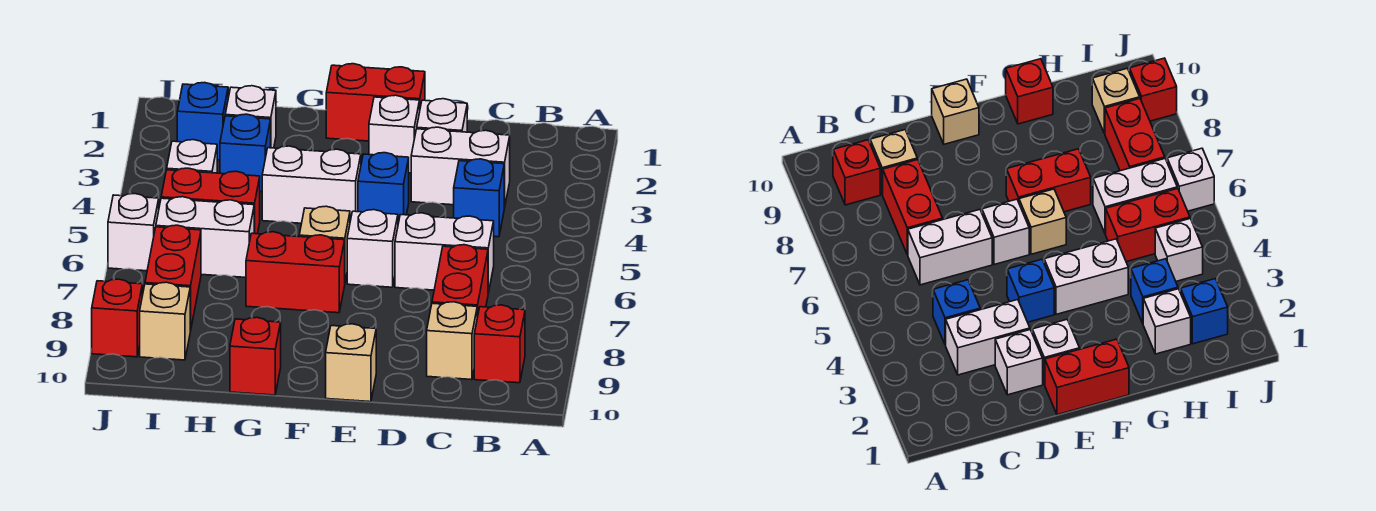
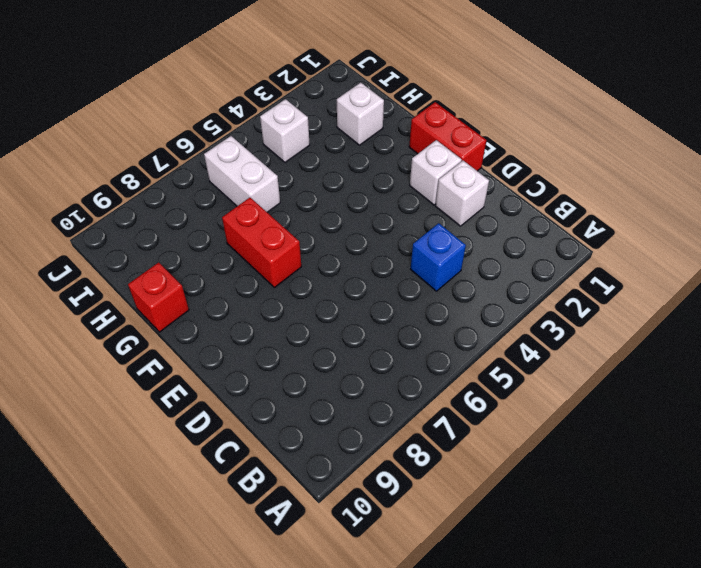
none -> red 1x1 brick [474,305,525,383]
none -> white 1x2 brick [411,127,510,208]
none -> white 1x2 brick [395,213,494,293]

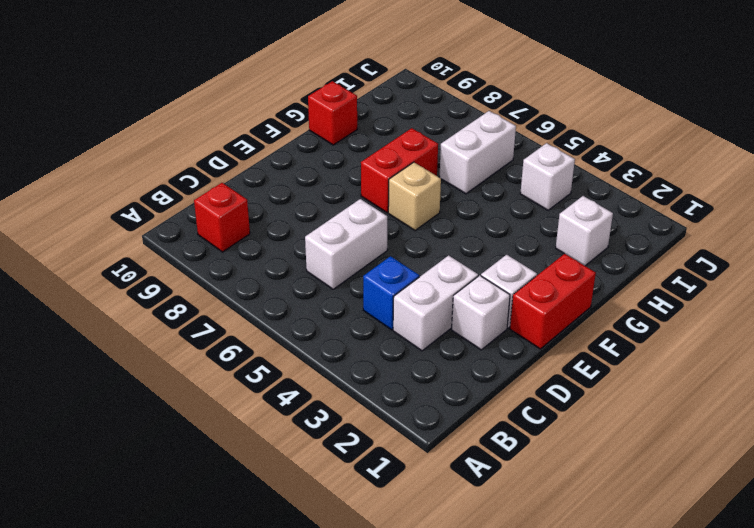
none -> red 1x2 brick [432,245,488,317]
none -> tan 1x1 brick [427,302,477,380]
none -> blue 1x1 brick [358,153,409,223]

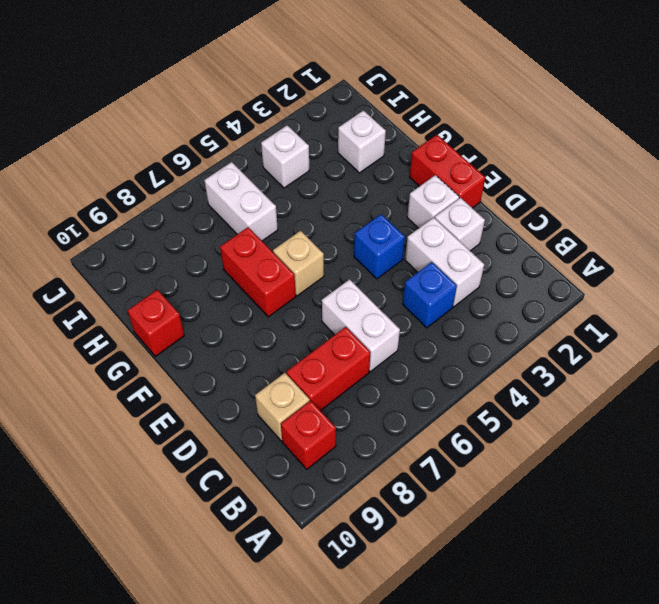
none -> white 1x1 brick [347,210,398,287]
none -> tan 1x1 brick [326,324,376,402]
none -> white 1x2 brick [262,146,361,223]

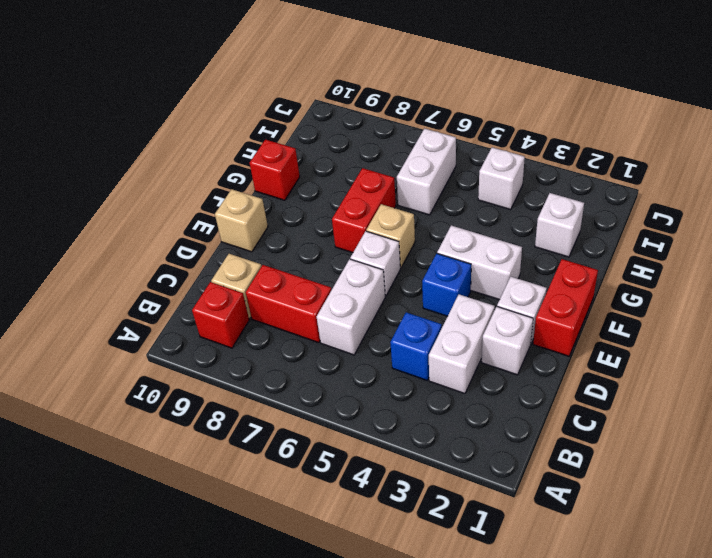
white 1x2 brick [437,225,522,300] -> white 1x2 brick turned to [262,146,361,223]
none -> blue 1x1 brick [220,114,271,192]
none -> red 1x2 brick [161,168,260,234]
none -> blue 1x1 brick [177,83,228,160]

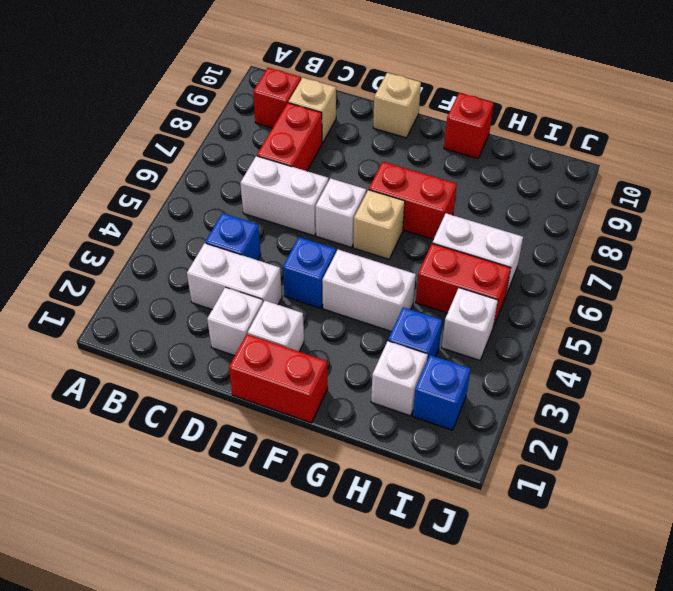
none -> red 1x2 brick [145,225,201,331]
none -> tan 1x1 brick [140,282,190,360]
none -> white 1x1 brick [108,194,159,271]

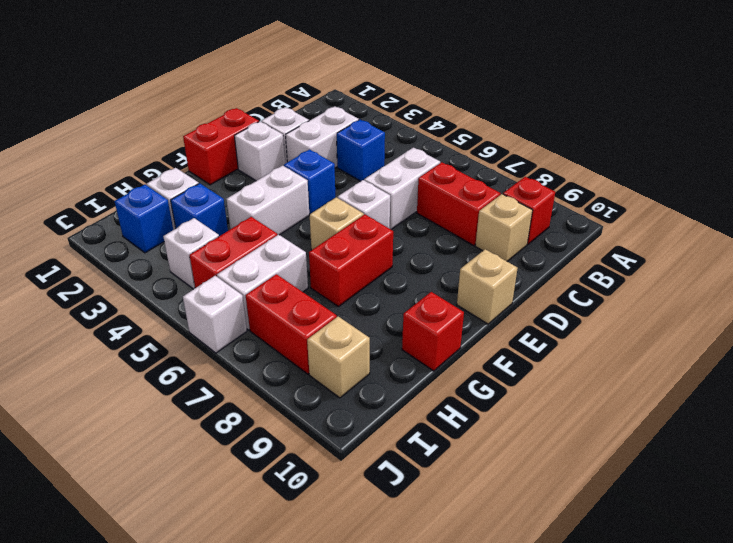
none -> red 1x1 brick [92,279,142,357]

